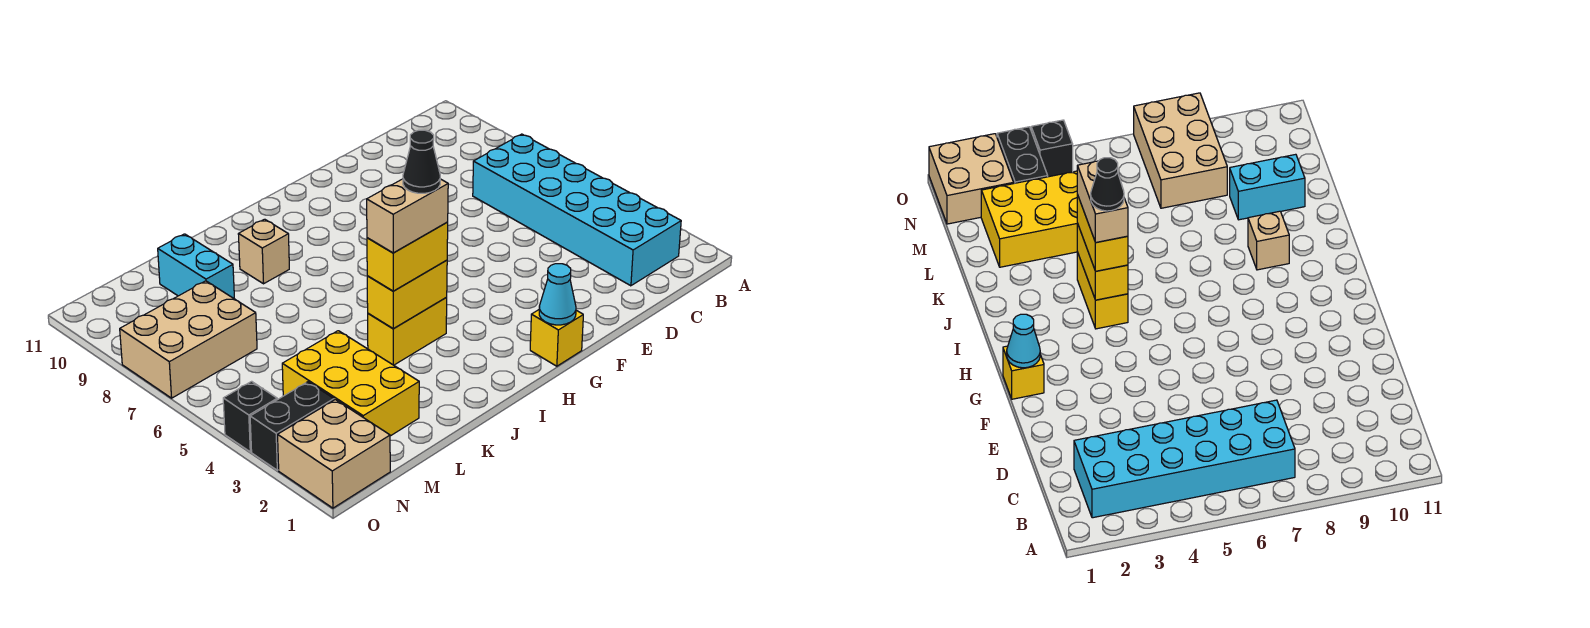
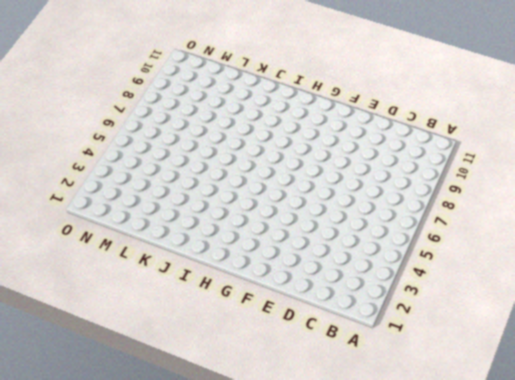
none -> cyan 2x6 brick [473,134,681,286]
none -> yellow 1x1 brick [530,310,583,366]
none -> yellow 1x2 brick [368,298,447,365]

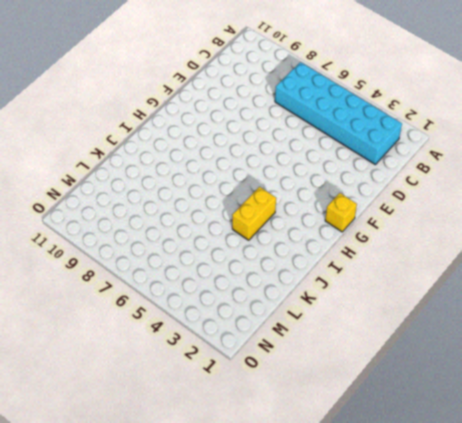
none -> tan 1x1 brick [238,219,289,284]
none -> yellow 2x3 brick [282,331,419,436]
none -> cyan 1x2 brick [158,234,234,298]

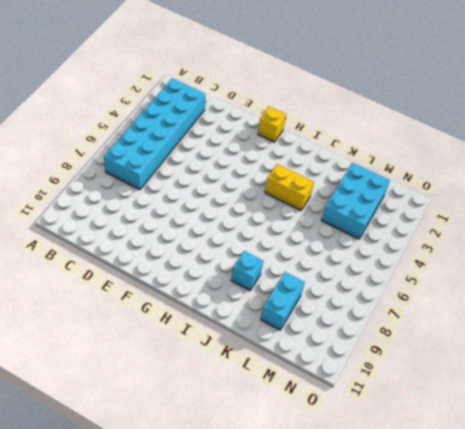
cyan 1x1 brick [231,251,263,290] -> tan 1x1 brick [238,219,289,284]
cyan 2x3 brick [321,163,390,239] -> yellow 2x3 brick [282,331,419,436]
none -> tan 2x3 brick [120,281,257,398]
none -> tan 2x2 brick [278,400,390,508]
none -> black 1x2 brick [250,382,334,470]

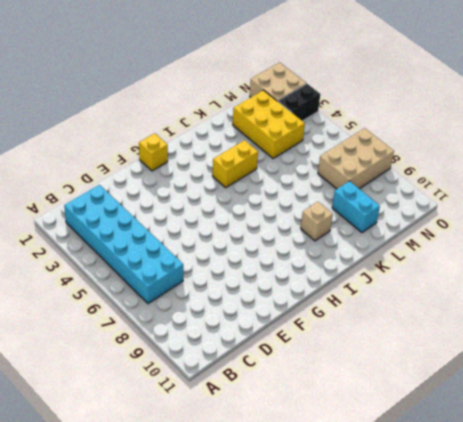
none -> black 1x1 brick [223,381,277,452]
none -> cyan 1x1 cone [539,264,576,325]
none -> yellow 1x2 brick [367,260,447,328]

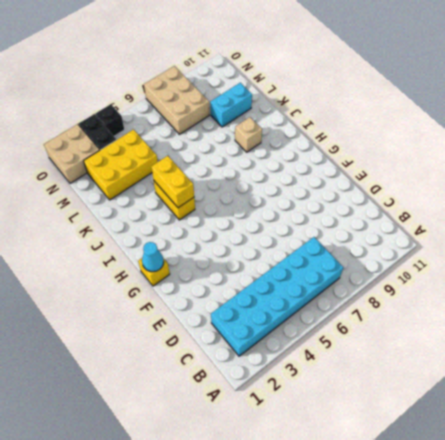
none -> yellow 1x2 brick [367,222,448,291]
none -> tan 1x2 brick [367,179,448,253]
none -> black 1x1 cone [403,130,440,193]

